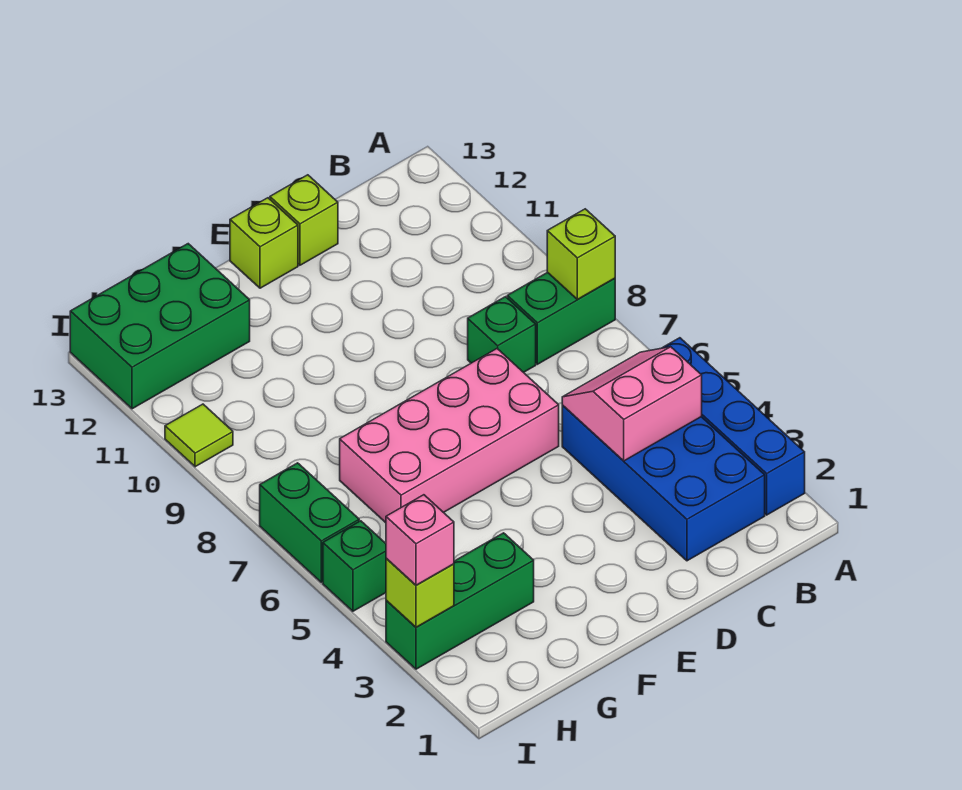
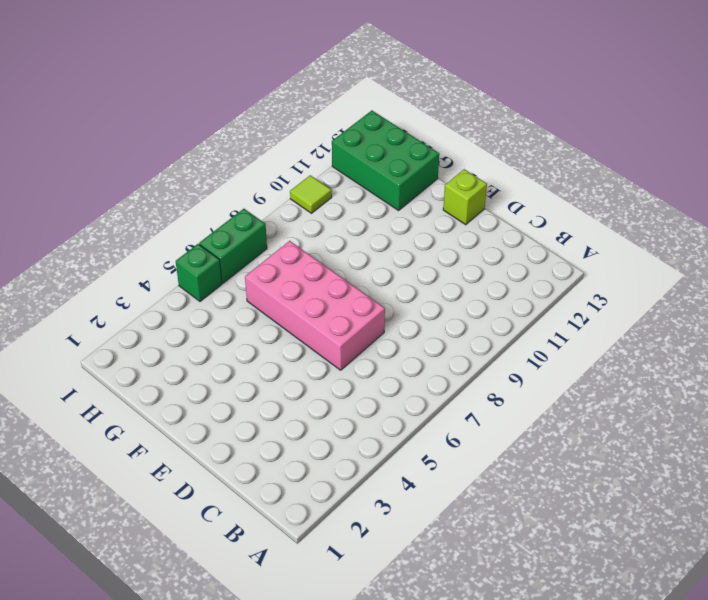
none -> blue 1x4 brick [663,338,805,515]
none -> green 1x2 brick [507,272,615,364]
none -> blue 2x4 brick [562,405,765,561]

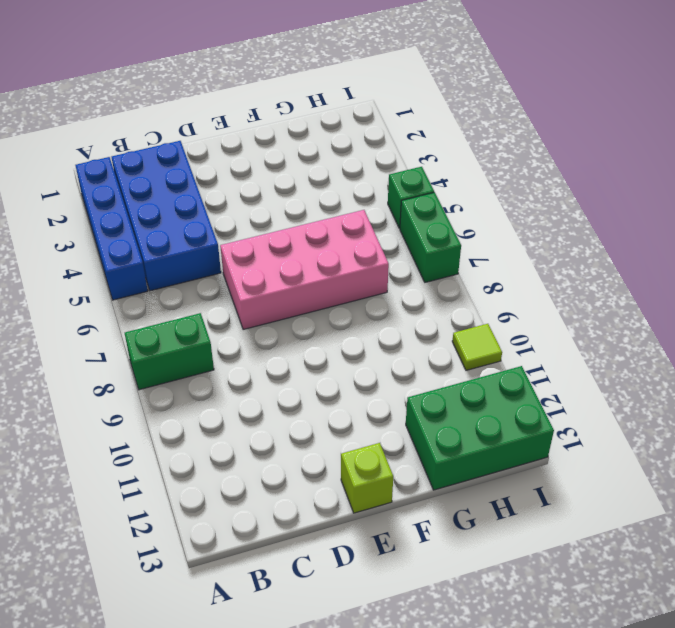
none -> green 1x1 brick [468,297,536,372]
none -> lime 1x1 brick [270,175,338,265]
none -> green 1x3 brick [386,533,534,669]

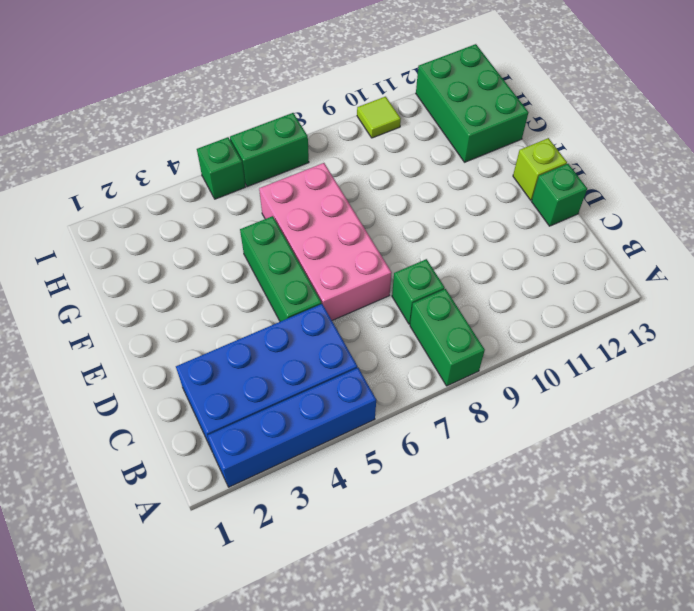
green 1x3 brick [240,216,322,322] -> green 1x3 brick moved to [386,533,534,669]
green 1x1 brick [531,164,587,226] -> lime 1x1 brick [270,175,338,265]
none -> lime 1x1 brick [547,209,615,299]
none -> pink 2x2 slope [562,347,702,461]
none -> lime 1x1 brick [386,558,454,627]

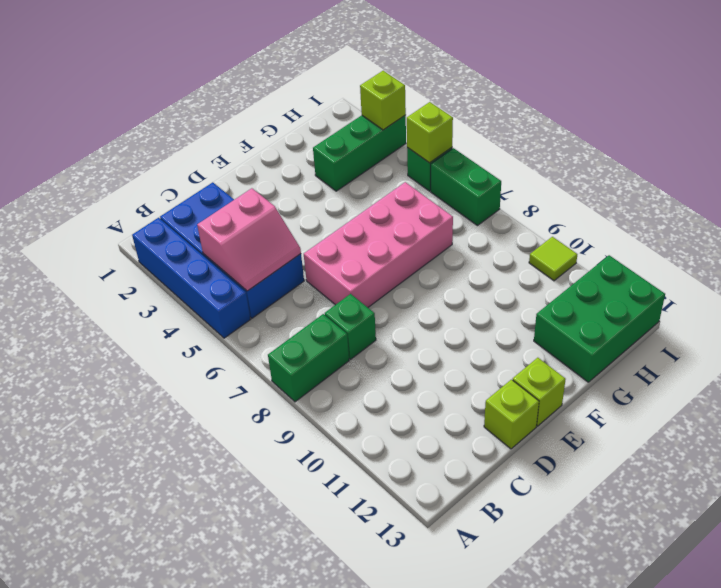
lime 1x1 brick [407,102,453,163] -> lime 1x1 brick moved to [547,209,615,299]
none -> pink 1x1 brick [386,495,454,585]

